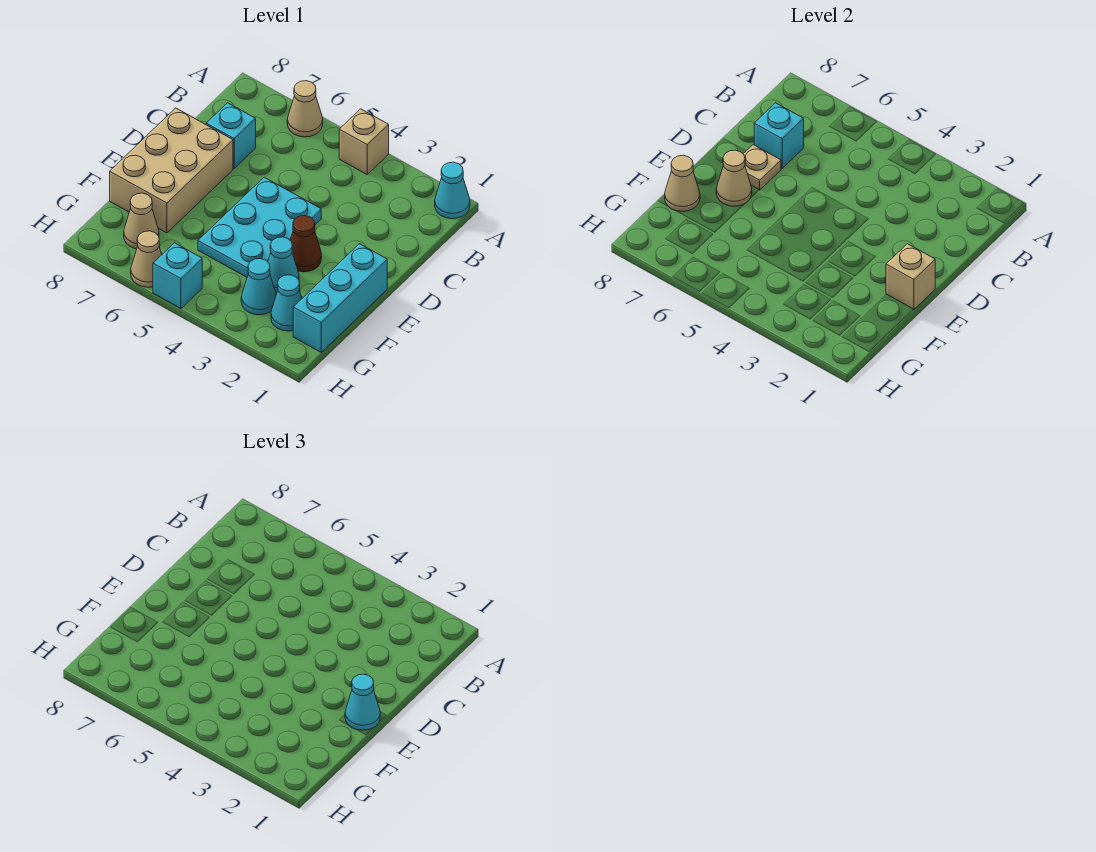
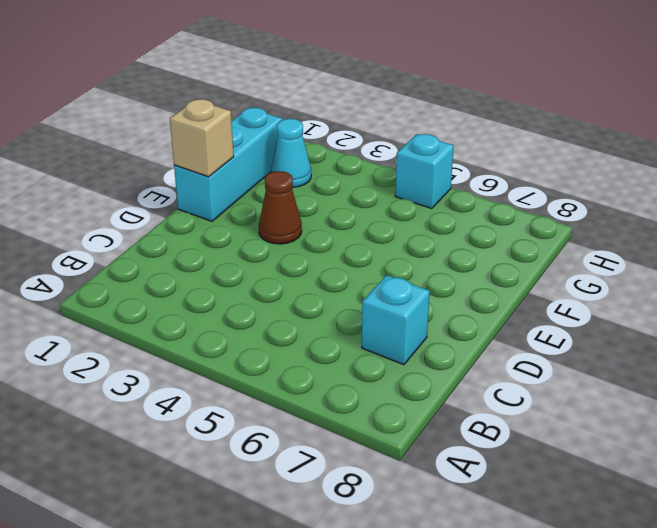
none -> cyan 1x1 cone [435,162,470,219]
none -> tan 1x1 brick [339,109,389,174]
none -> tan 1x1 cone [287,81,323,137]

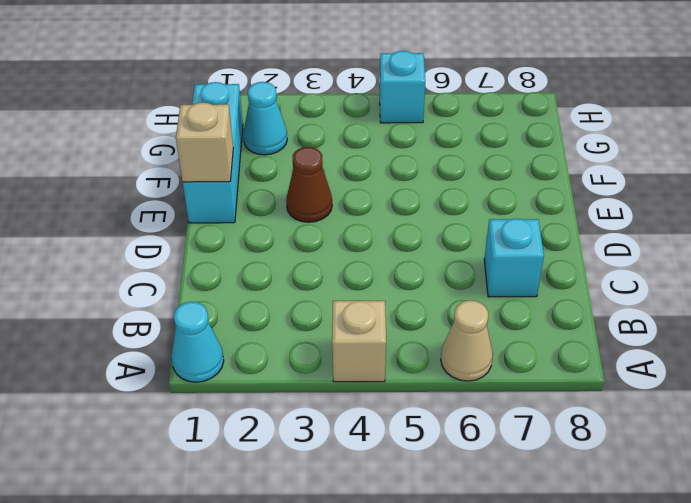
none -> cyan 2x3 plate [198,177,321,277]
none -> tan 2x3 brick [110,108,233,233]
none -> cyan 1x1 cone [268,237,299,293]

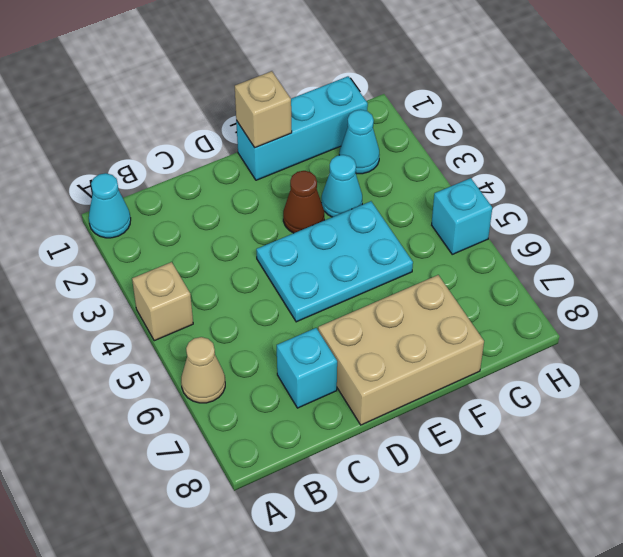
none -> cyan 1x1 cone [241,259,276,315]
none -> tan 1x1 cone [124,193,159,249]
none -> tan 1x1 cone [131,231,162,287]

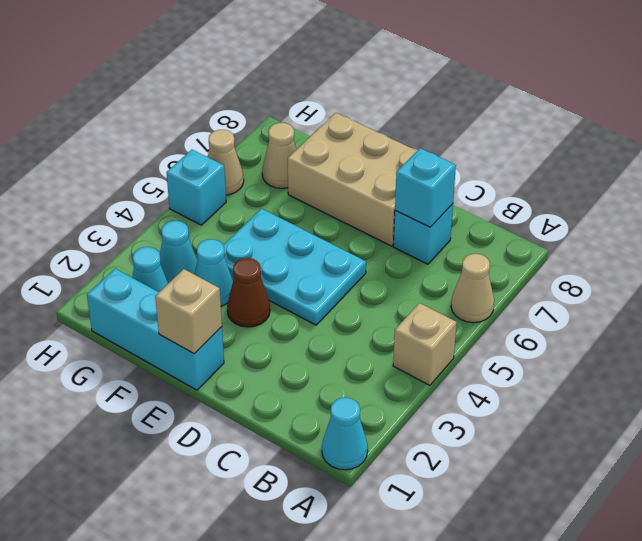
none -> tan 1x1 plate [744,145,781,190]
none -> tan 1x1 cone [716,150,752,206]
none -> tan 1x1 cone [665,155,700,211]

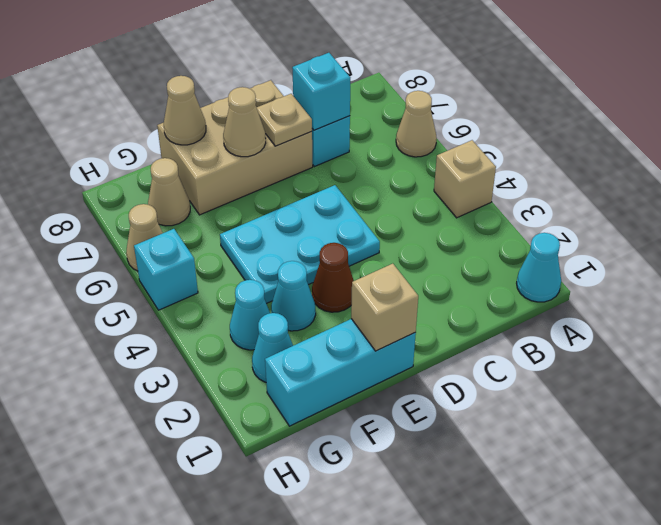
none -> cyan 1x1 cone [345,674,380,730]

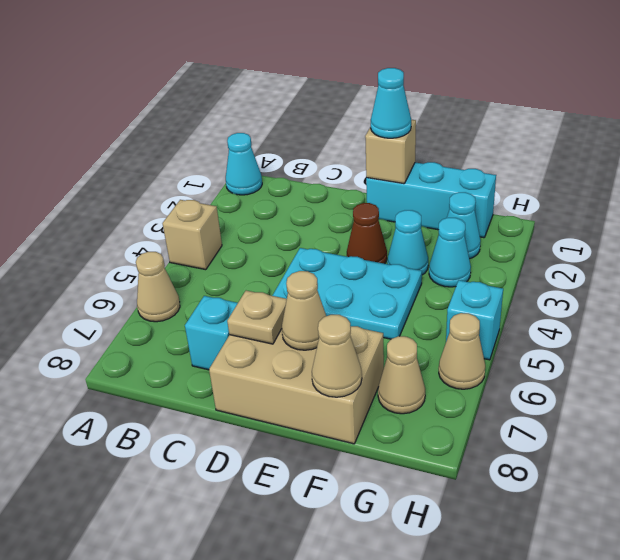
none -> cyan 1x1 brick [754,103,804,168]

